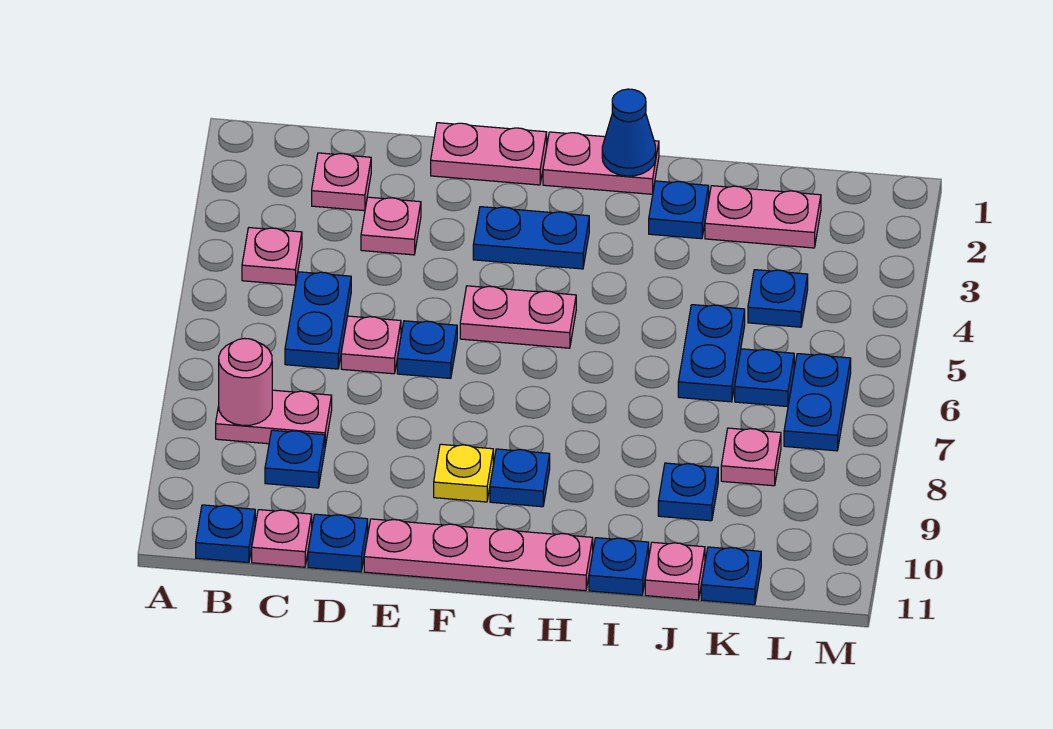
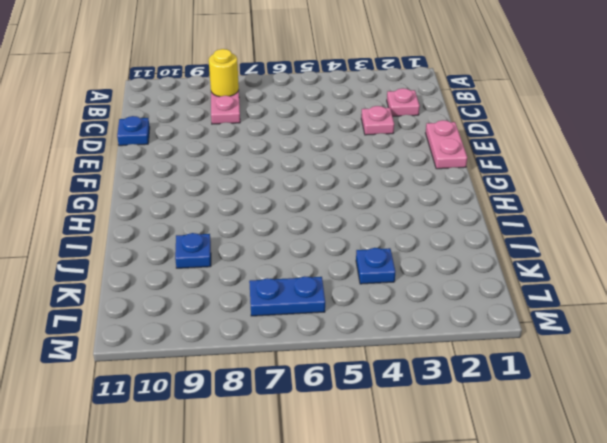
yellow 1x1 round brick [209,49,239,97] -> pink 1x1 round brick [219,338,272,425]
none -> pink 1x1 plate [242,228,302,285]
none -> blue 1x1 plate [196,505,255,563]
none -> blue 1x2 plate [285,272,351,369]
none -> blue 1x1 plate [265,430,325,488]

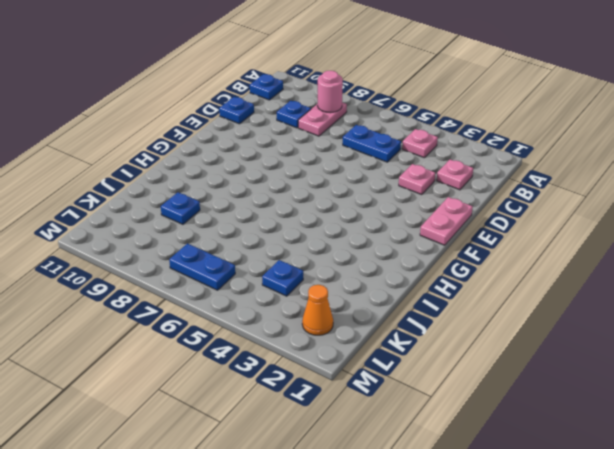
orange 1x1 cone [302,285,333,335] -> none
none -> pink 1x1 plate [252,510,312,567]
none -> pink 1x1 plate [341,316,401,374]
none -> blue 1x1 plate [397,321,457,378]
none -> pink 1x4 plate [364,519,593,591]

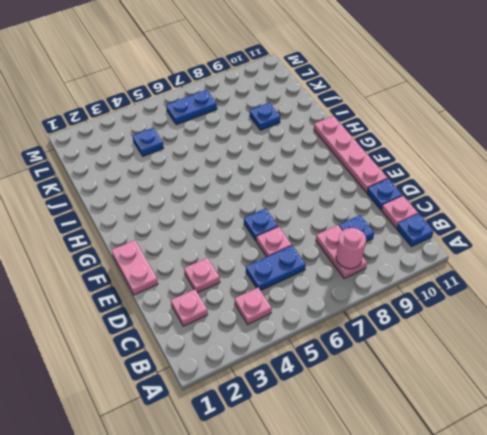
none -> blue 1x2 plate [473,207,589,269]
none -> pink 1x2 plate [460,286,576,348]
none -> yellow 1x1 plate [434,444,493,502]
none -> pink 1x2 plate [543,132,659,194]

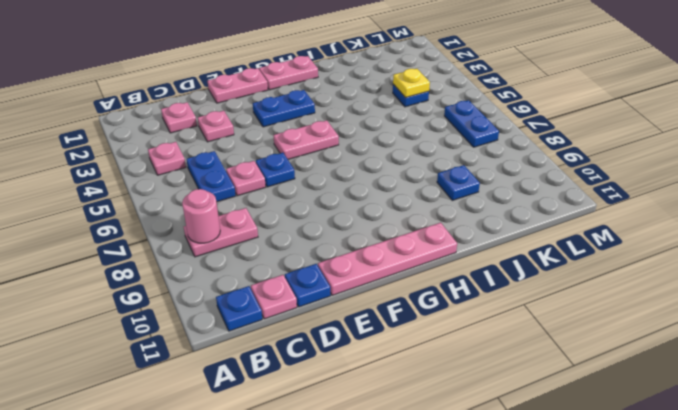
yellow 1x1 plate [393,69,430,98] -> yellow 1x1 plate moved to [434,444,493,502]
none -> blue 1x1 plate [265,430,325,488]
none -> blue 1x1 plate [490,449,550,507]
none -> blue 1x1 plate [649,181,709,239]
none -> blue 1x1 plate [589,538,649,595]

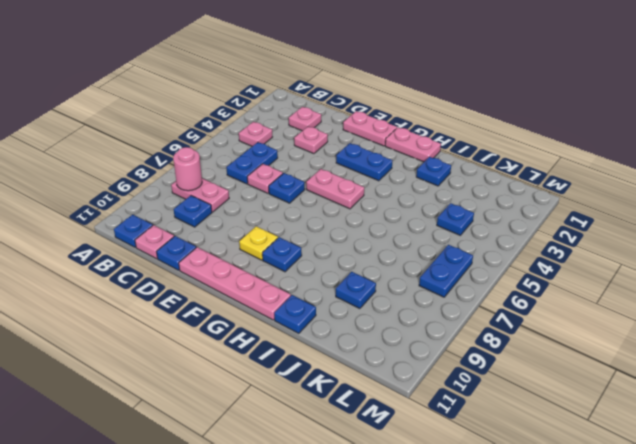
none -> pink 1x2 plate [705,186,821,248]
none -> blue 1x2 plate [678,305,745,402]
none -> pink 1x1 plate [645,542,705,600]
none -> blue 1x1 plate [735,349,794,407]

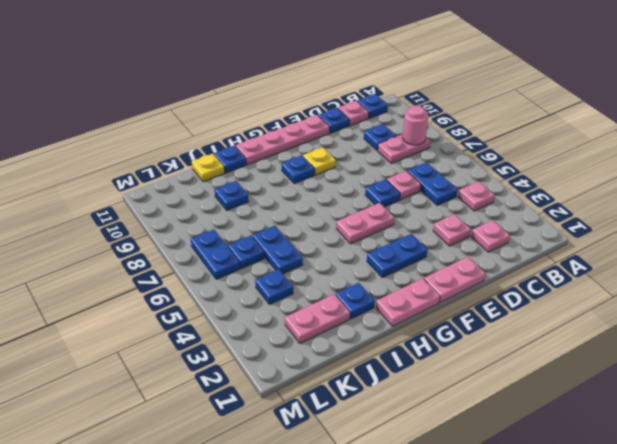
yellow 1x1 plate [192,154,224,182] -> pink 1x1 plate [645,542,705,600]
none -> pink 1x1 plate [721,428,781,486]
none -> blue 1x1 plate [701,547,761,605]
none -> blue 1x1 cone [602,89,656,176]

